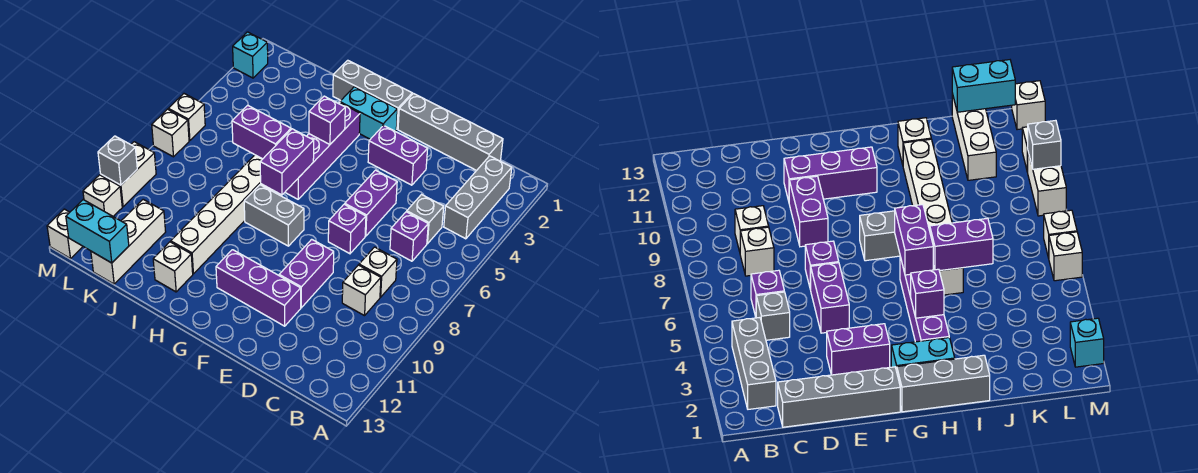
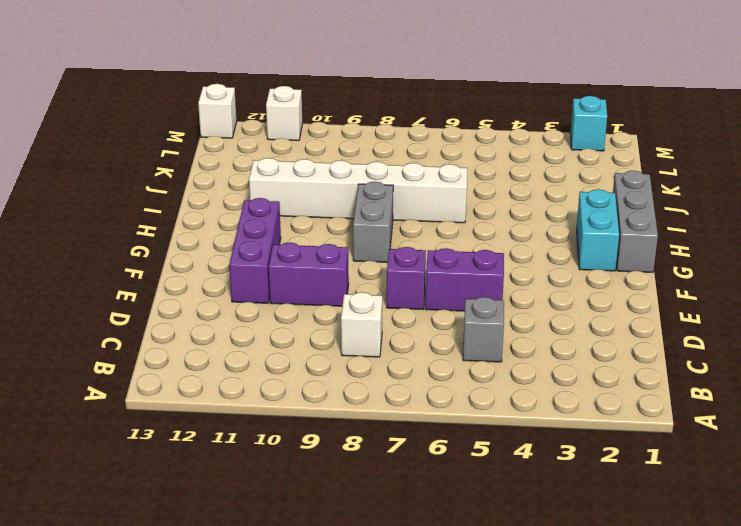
none -> grey 1x3 brick [444,156,512,239]
none -> grey 1x4 brick [398,94,503,171]
none -> purple 1x1 brick [390,212,428,261]

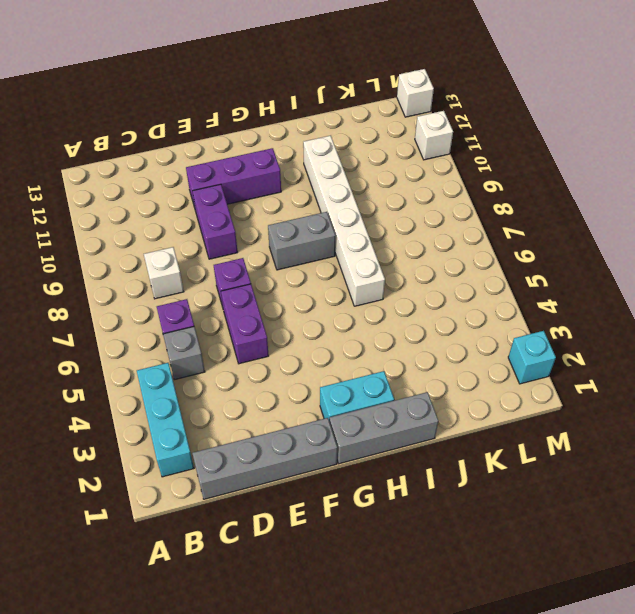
cyan 1x3 brick [137,363,194,477] -> grey 1x3 brick [444,156,512,239]
none -> white 1x1 brick [342,265,381,316]
none -> purple 1x2 brick [368,125,428,185]
none -> purple 1x4 brick [285,103,360,199]

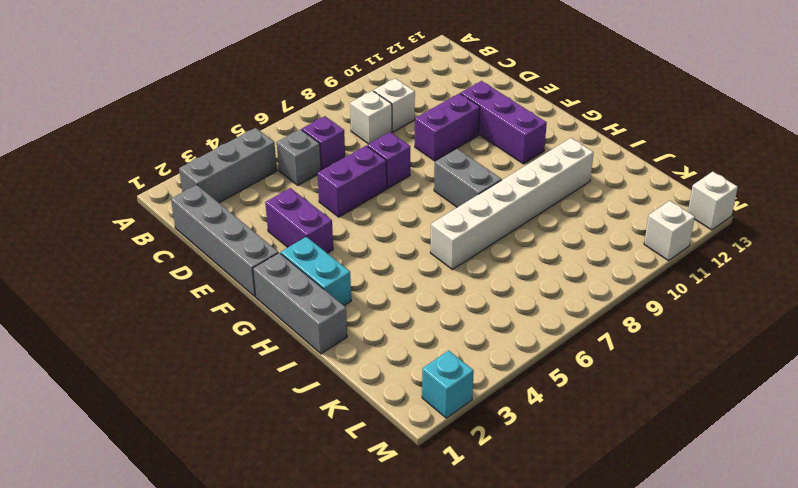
none -> purple 1x4 brick [285,103,360,199]
none -> white 1x1 brick [153,242,193,292]
none -> white 1x3 brick [91,199,166,284]

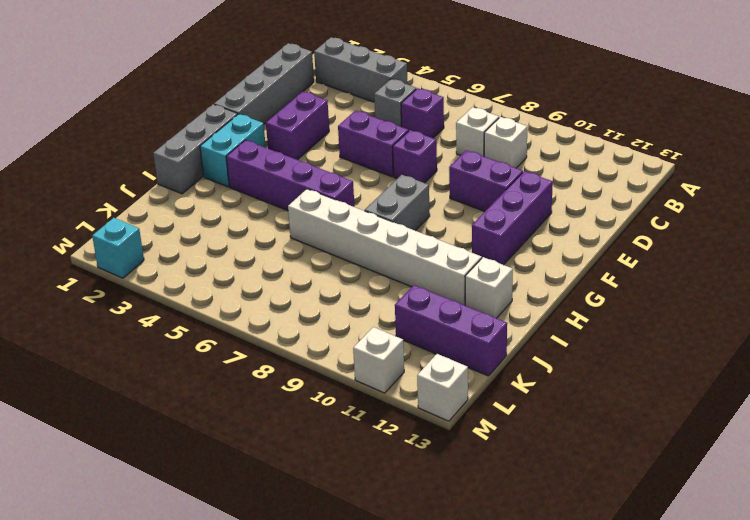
purple 1x3 brick [395,285,507,376] -> white 1x3 brick [91,199,166,284]
none -> white 1x1 brick [168,94,205,141]
none -> white 1x1 brick [152,109,189,157]
none -> white 1x2 brick [101,142,156,207]

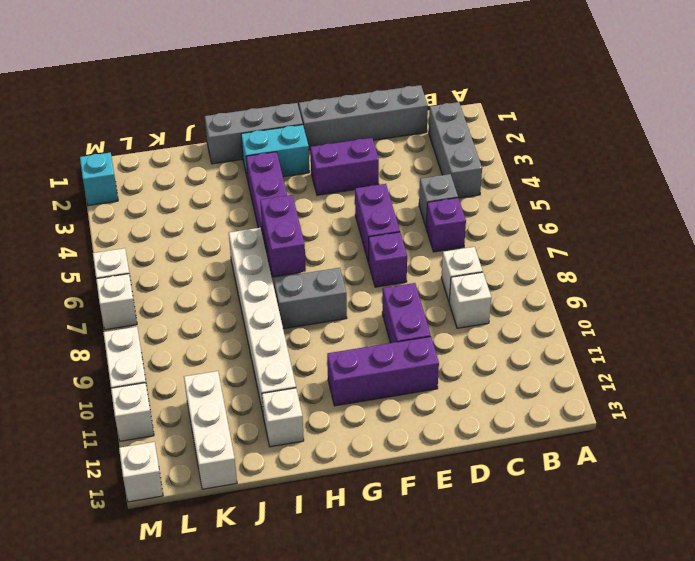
none -> purple 1x1 brick [309,96,345,144]
none -> purple 1x2 brick [232,105,291,159]
none -> cyan 1x2 brick [66,200,129,263]

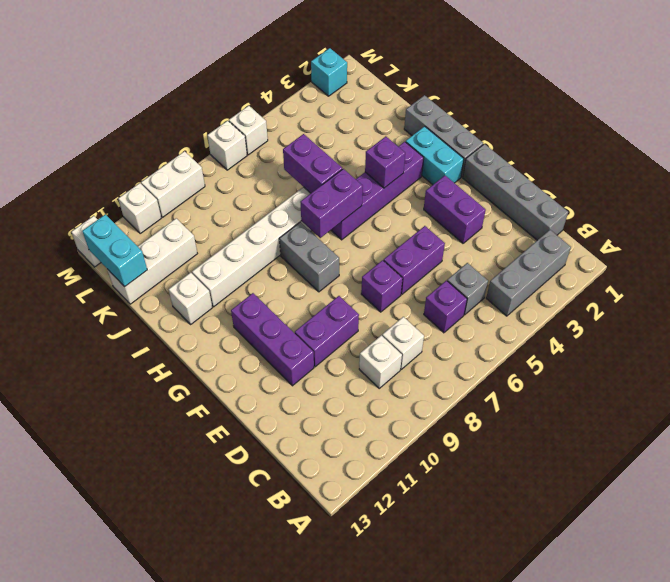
none -> grey 1x1 brick [98,136,137,185]

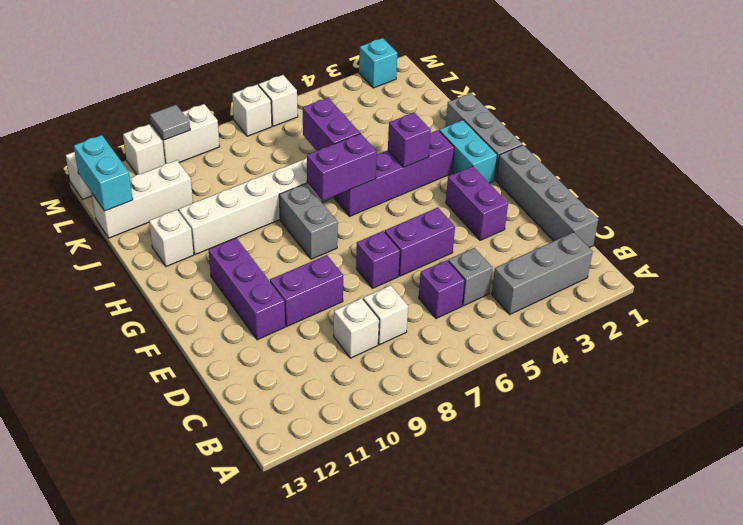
grey 1x1 tile [150,105,190,140] -> grey 1x1 brick [98,136,137,185]

